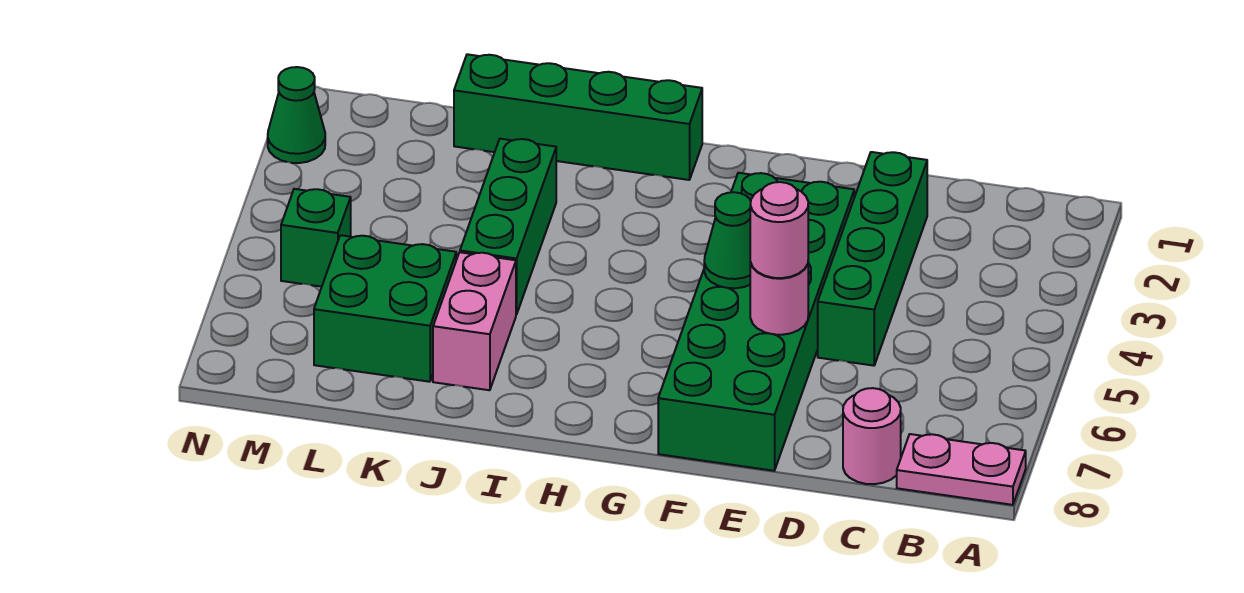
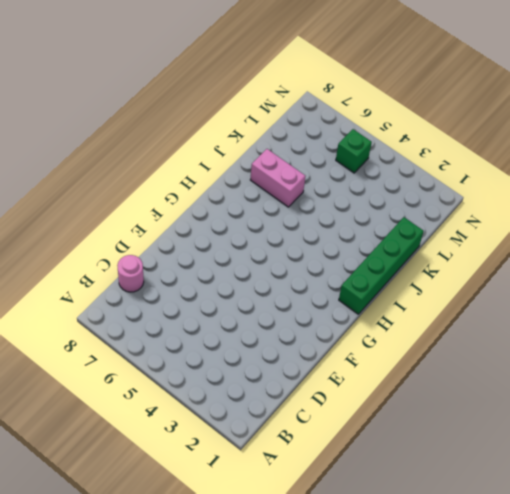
none -> pink 1x2 plate [897,434,1026,505]
none -> green 1x4 brick [818,152,927,366]
none -> green 2x6 brick [658,173,854,471]

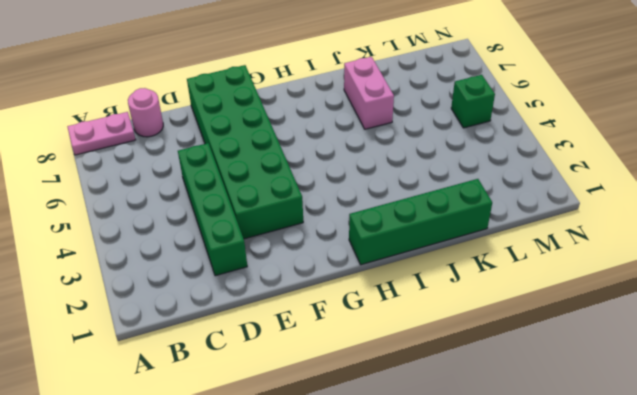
none -> green 1x3 brick [460,139,556,315]
none -> green 2x2 brick [314,235,456,382]
none -> green 1x1 cone [268,67,325,163]

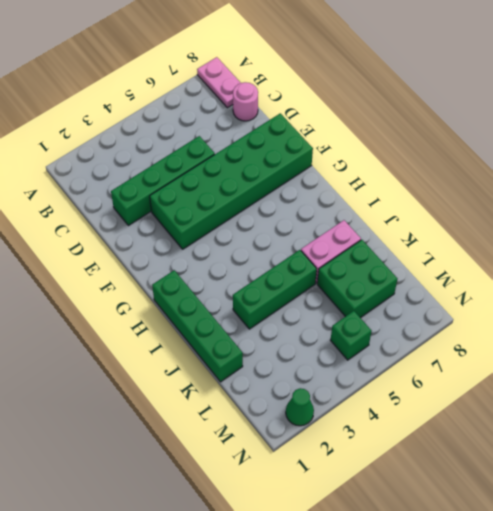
none -> pink 1x1 round brick [750,262,808,335]
none -> green 1x1 cone [704,192,751,288]
none -> pink 1x1 round brick [750,182,808,278]

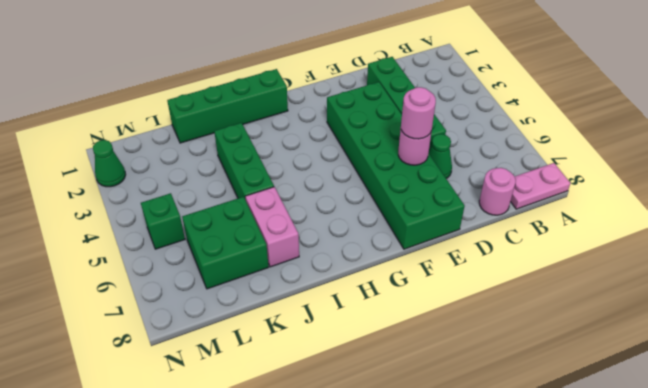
green 1x1 cone [429,134,452,179] -> green 1x1 cone moved to [704,192,751,288]

